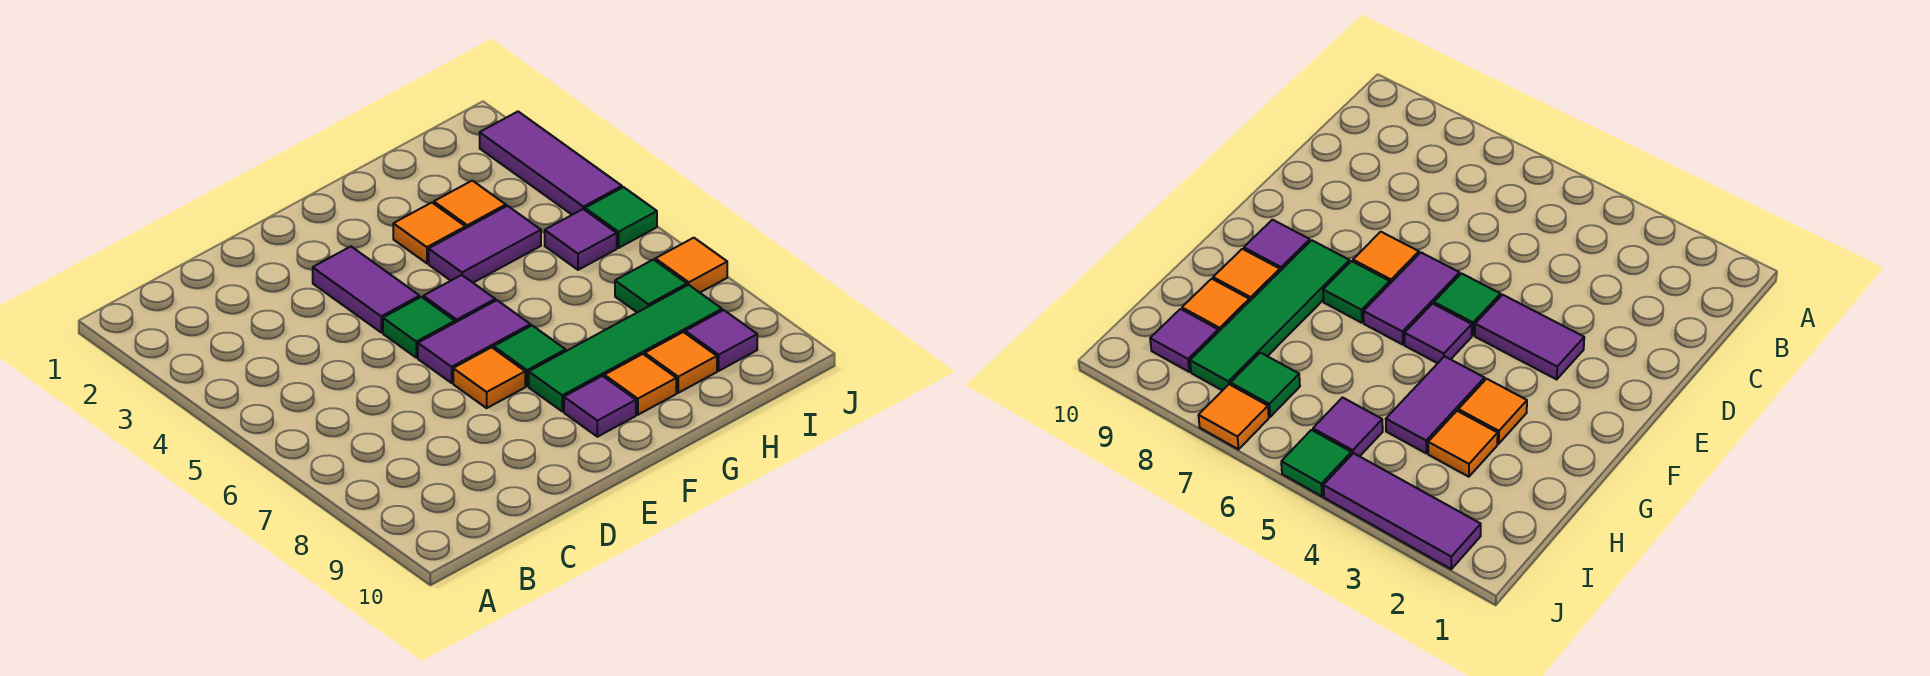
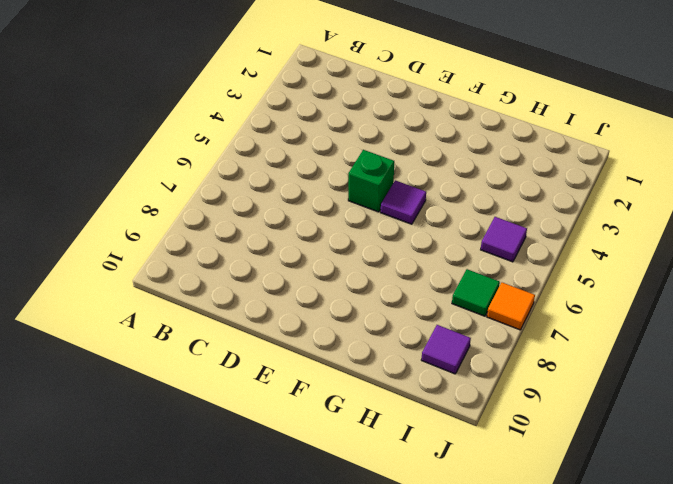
green 1x1 brick [348,150,394,212] -> green 1x1 tile [383,297,455,358]
none -> purple 1x2 tile [313,247,420,332]
none -> purple 1x2 tile [418,300,530,383]
none -> orange 1x1 tile [453,347,525,408]

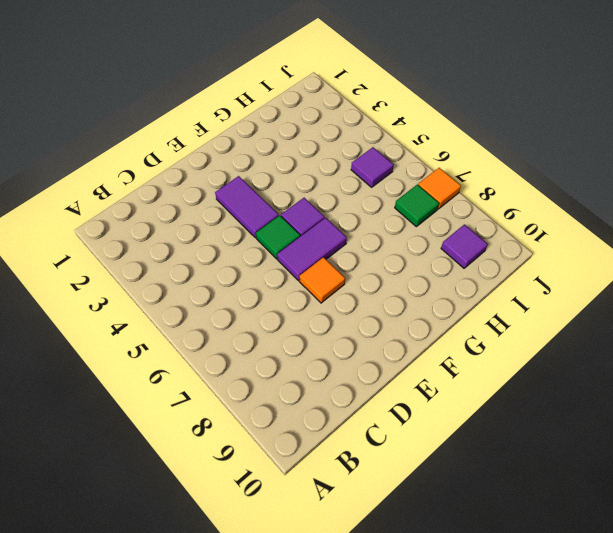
none -> green 1x1 tile [494,326,566,386]
none -> green 1x4 tile [529,285,722,411]
none -> purple 1x1 tile [564,376,636,437]

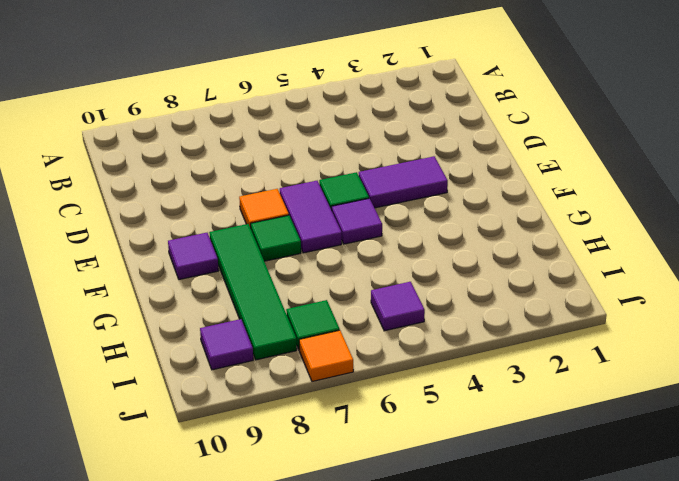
none -> orange 1x1 tile [393,203,465,263]
none -> purple 1x2 tile [429,206,541,283]
none -> orange 1x1 tile [604,354,676,415]

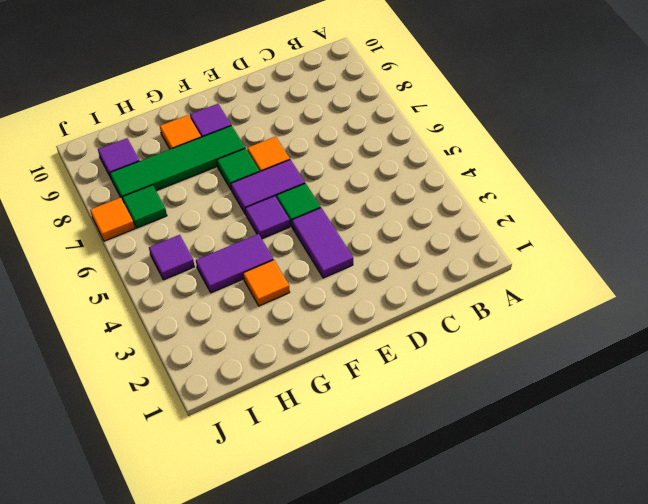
none -> orange 1x1 tile [434,181,506,228]
none -> orange 1x1 tile [645,332,717,393]
none -> purple 1x3 tile [480,112,622,215]

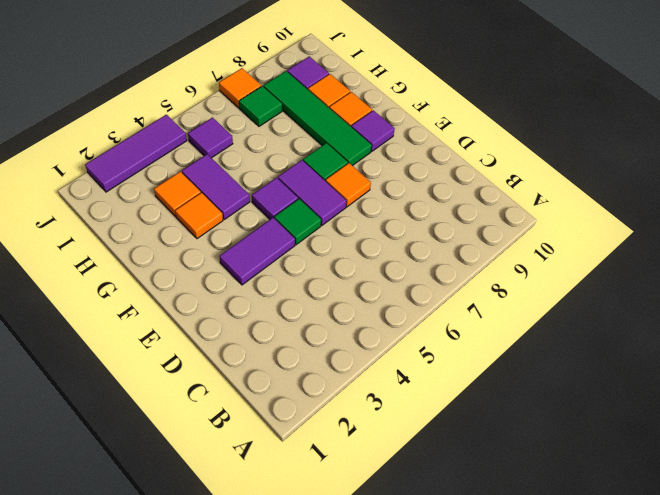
none -> green 1x1 tile [585,187,657,248]

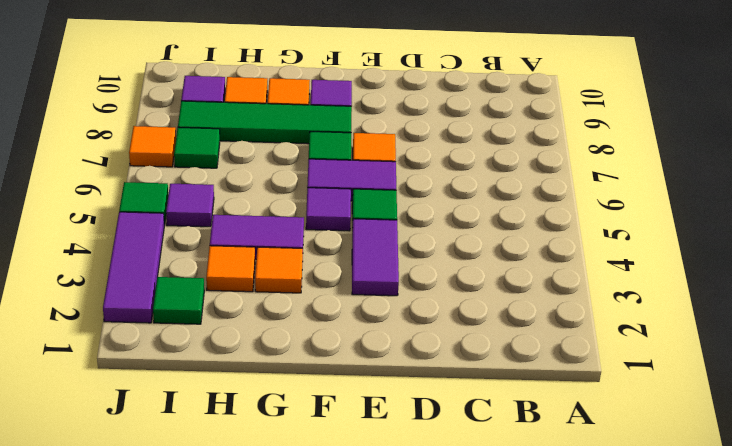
green 1x1 tile [153,277,204,324] -> none

